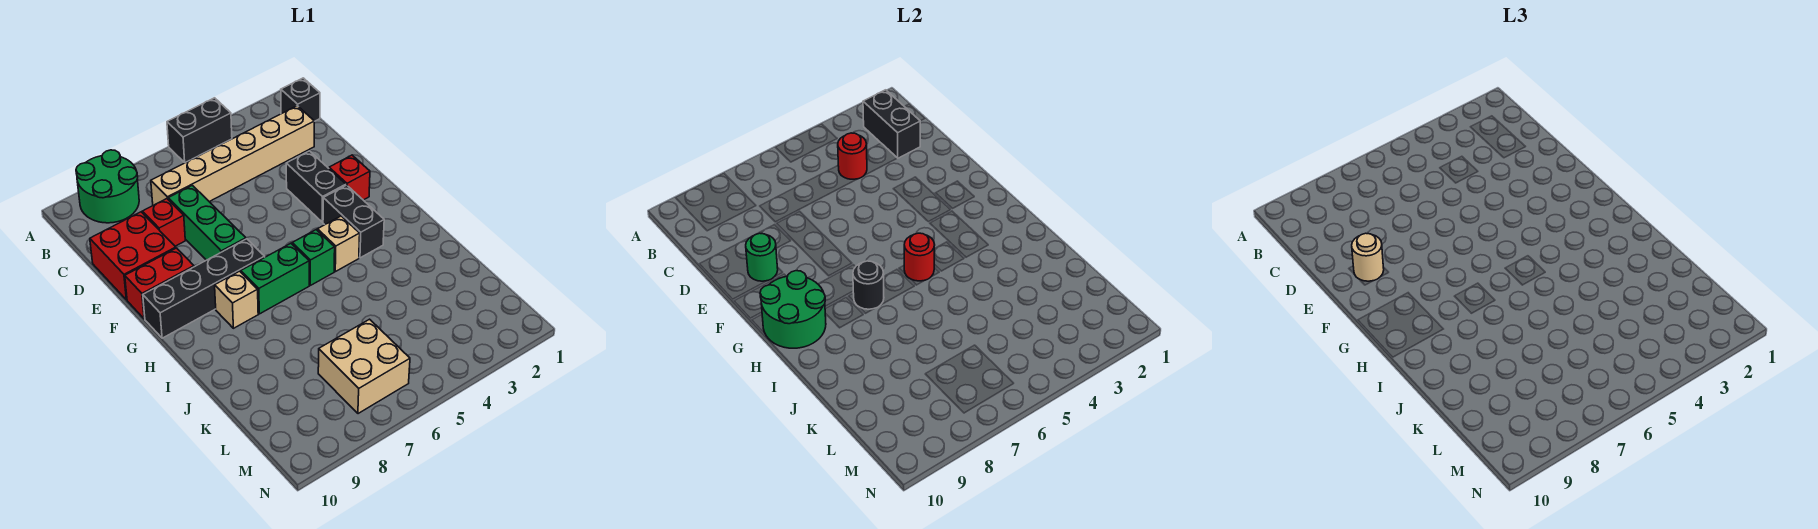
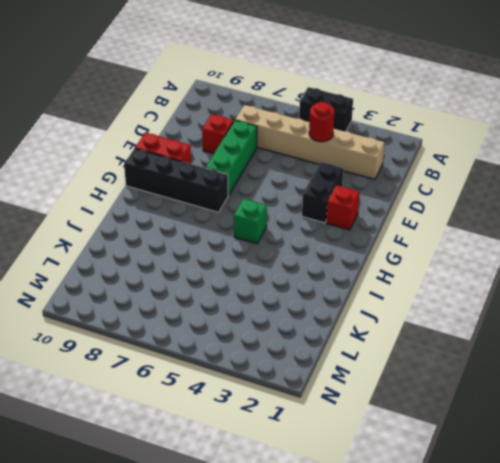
none -> green 2x2 round brick [76,150,139,223]
none -> black 1x1 brick [281,78,320,121]
none -> red 2x2 brick [90,212,176,300]

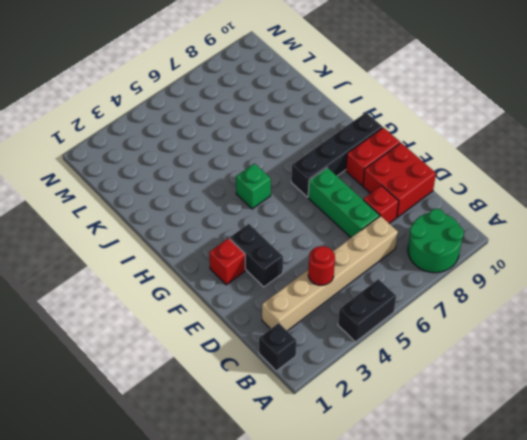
none -> black 1x2 brick [323,185,384,258]
none -> tan 1x1 brick [317,216,360,272]
none -> green 1x2 brick [241,243,309,314]

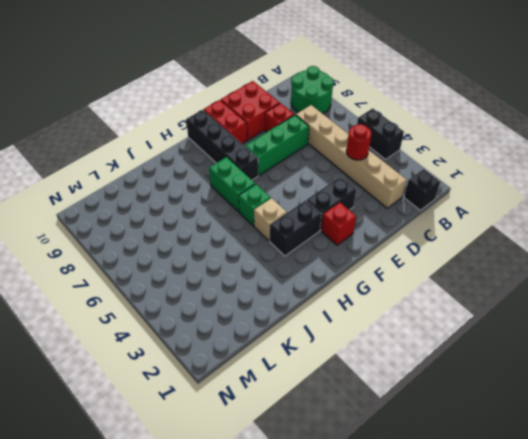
none -> tan 1x1 brick [215,271,258,328]
none -> tan 2x2 brick [318,319,410,414]
none -> black 1x2 brick [863,90,920,158]

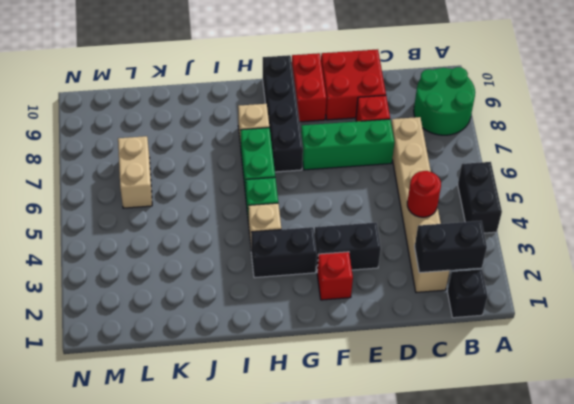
tan 1x2 brick [118,136,152,208] -> tan 2x2 brick [318,319,410,414]
none -> green 1x1 round brick [746,233,778,281]
none -> green 2x2 round brick [760,271,826,348]
none -> red 1x1 round brick [904,233,935,281]

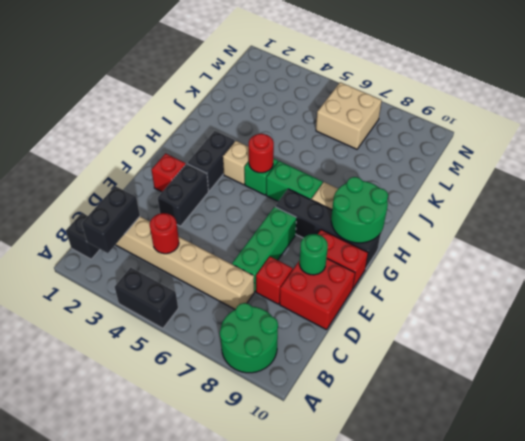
none -> black 1x1 round brick [853,261,884,309]
none -> tan 1x1 round brick [1352,233,1384,281]

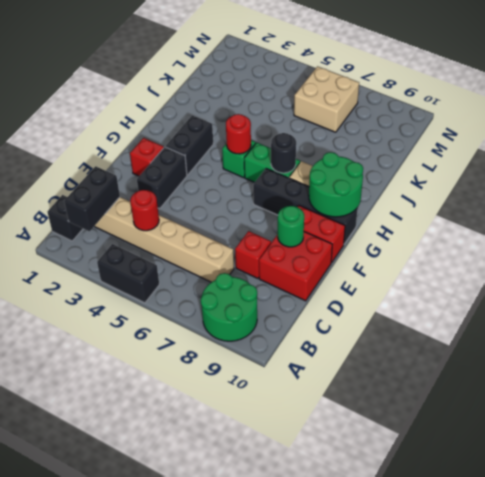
none -> green 1x3 brick [168,185,246,260]
none -> tan 1x1 brick [317,216,360,272]
none -> tan 1x1 round brick [1352,233,1384,281]

